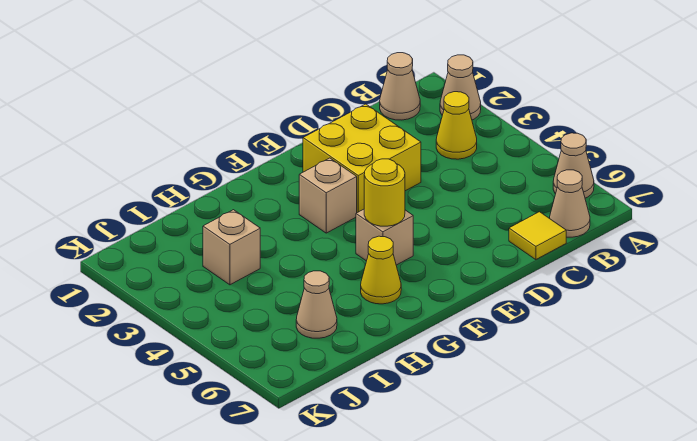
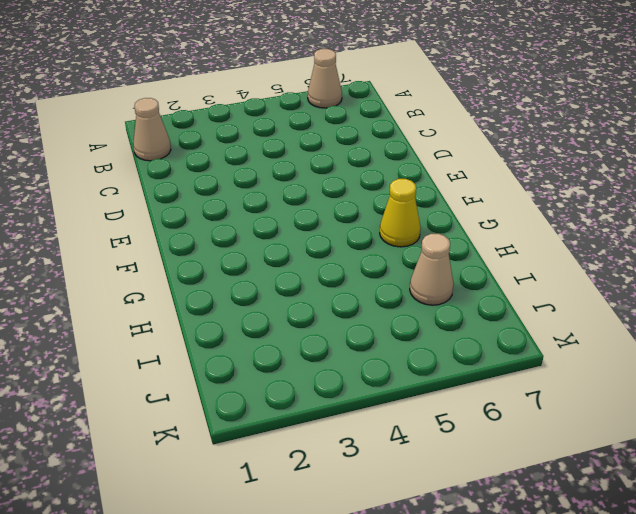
none -> tan 1x1 cone [440,55,481,120]
none -> yellow 1x1 cone [436,92,477,159]
none -> tan 1x1 cone [550,170,590,237]

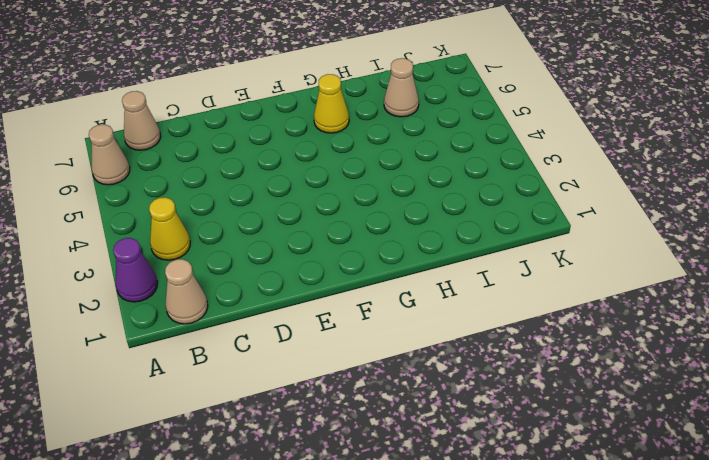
purple 1x1 cone [113,238,157,302] -> tan 1x1 cone [440,55,481,120]
none -> yellow 1x1 tile [509,212,566,260]
none -> yellow 2x2 brick [303,104,421,213]
none -> tan 1x1 brick [299,158,357,233]

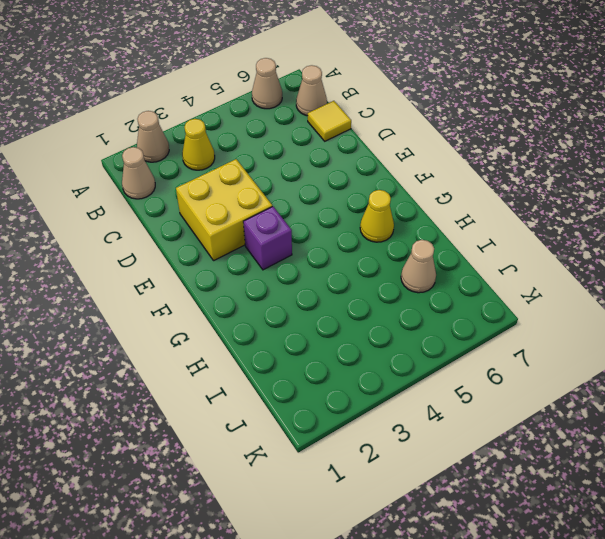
purple 1x1 brick [243,206,292,270] -> tan 1x1 brick [299,158,357,233]
none -> tan 1x1 brick [356,209,413,265]
none -> tan 1x1 brick [203,210,260,285]
none -> yellow 1x1 round brick [364,159,405,226]

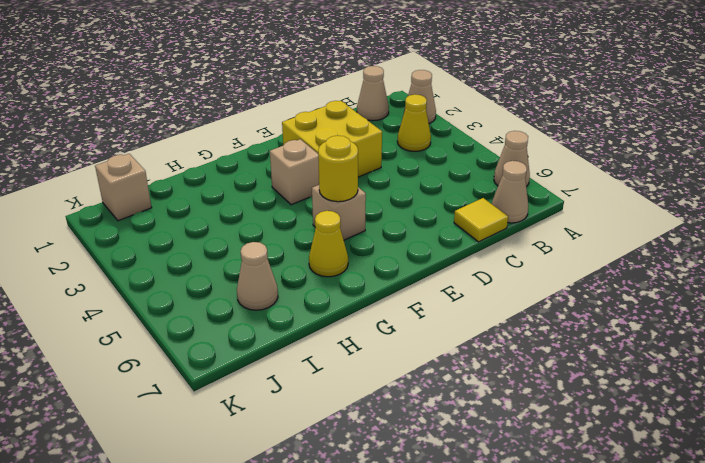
tan 1x1 brick [95,154,152,221] -> tan 1x1 brick moved to [203,210,260,285]

